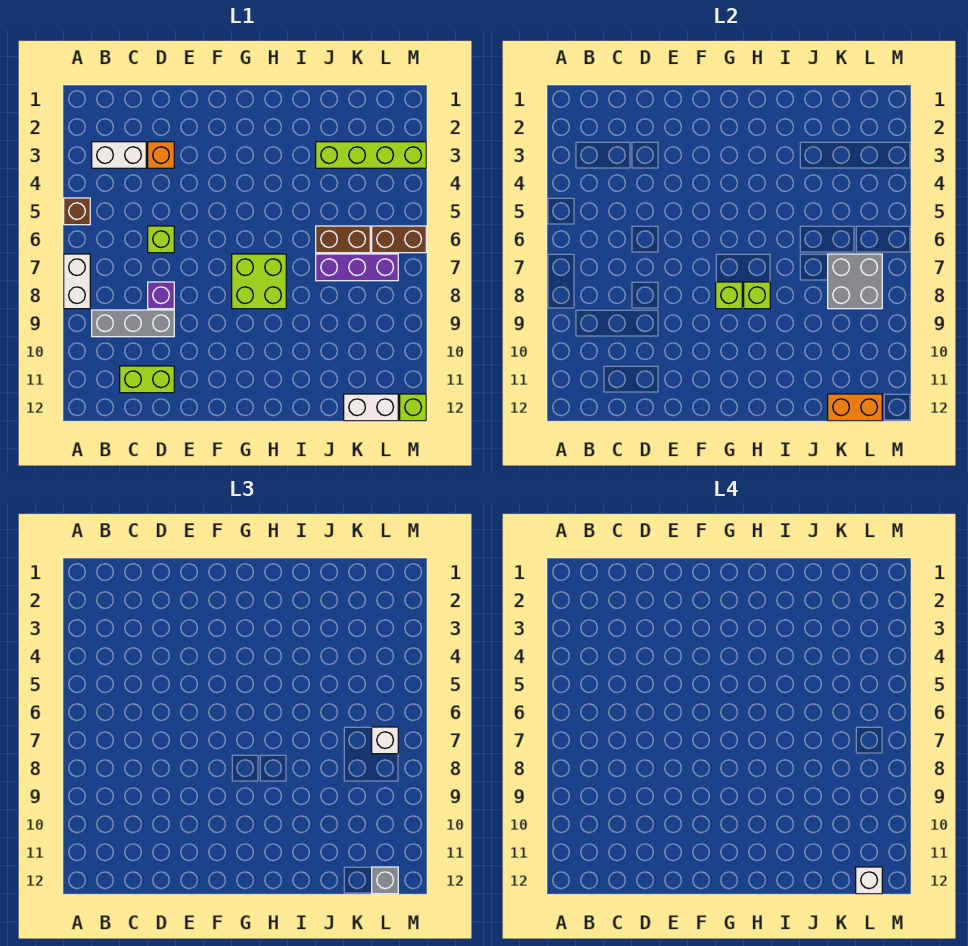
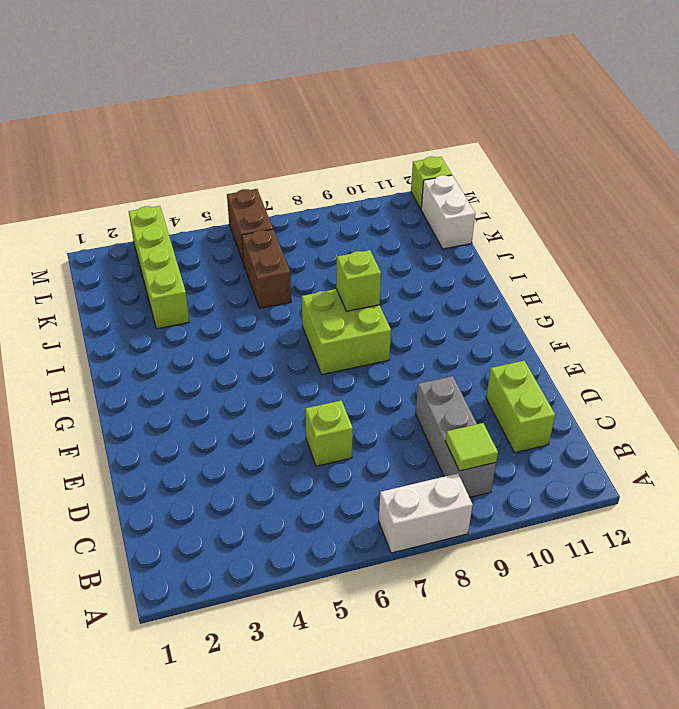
lime 1x1 tile [445,423,498,471] -> none
none -> brown 1x1 brick [64,198,90,225]
none -> white 1x2 brick [92,142,146,168]
none -> orange 1x1 brick [148,142,174,168]

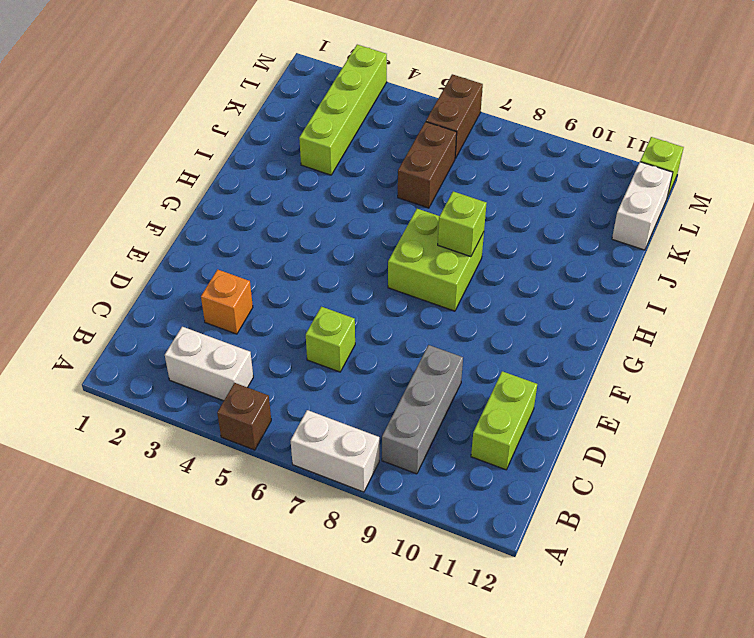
white 1x2 brick [165,327,253,401] -> white 1x2 brick turned to [92,142,146,168]
none -> purple 1x1 brick [148,282,174,309]
none -> purple 1x3 brick [316,254,398,281]
none -> lime 1x1 brick [716,282,742,309]

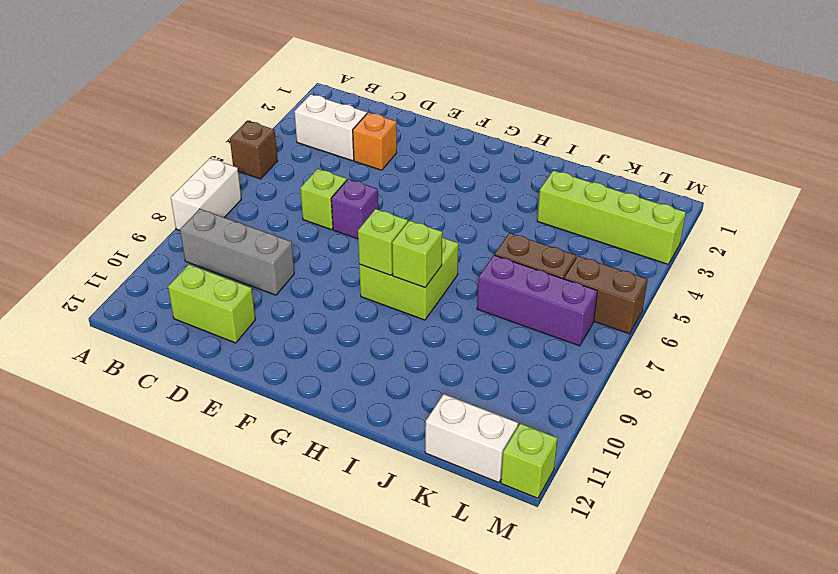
purple 1x1 brick [331,179,378,239] -> purple 1x1 brick moved to [148,282,174,309]
none -> grey 2x2 brick [828,254,882,309]
none -> orange 1x2 brick [828,394,882,421]
none -> white 1x1 brick [372,727,398,754]

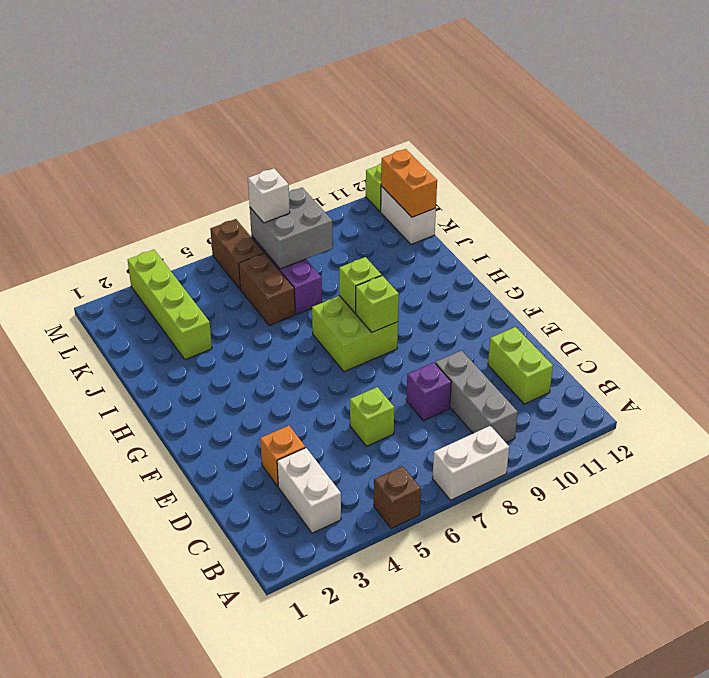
none -> grey 1x1 brick [372,867,398,894]
none -> white 1x1 brick [856,867,882,894]

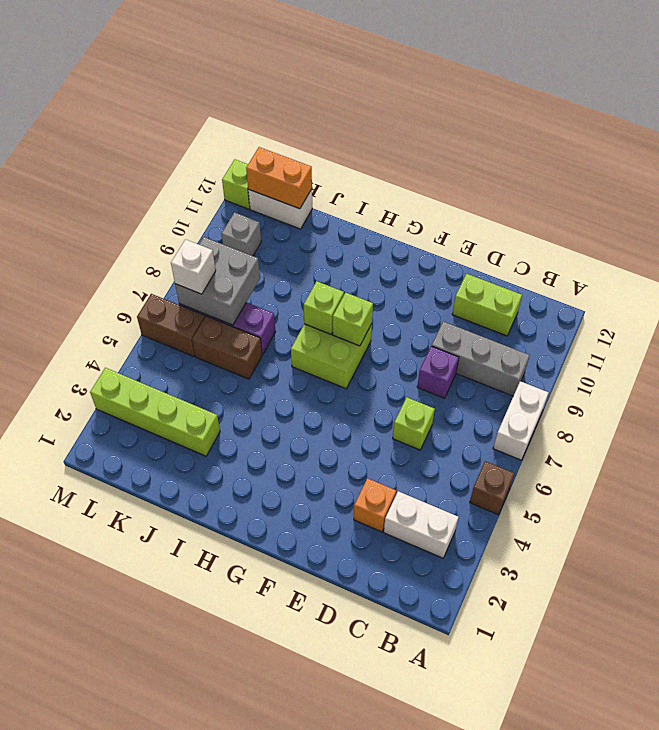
grey 1x1 brick [222,213,261,256] -> grey 1x1 brick moved to [372,867,398,894]
none -> white 1x1 brick [856,867,882,894]

